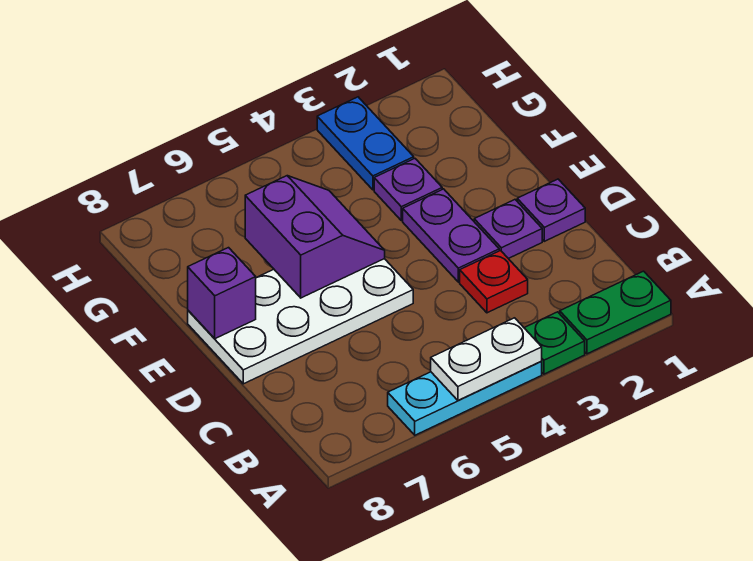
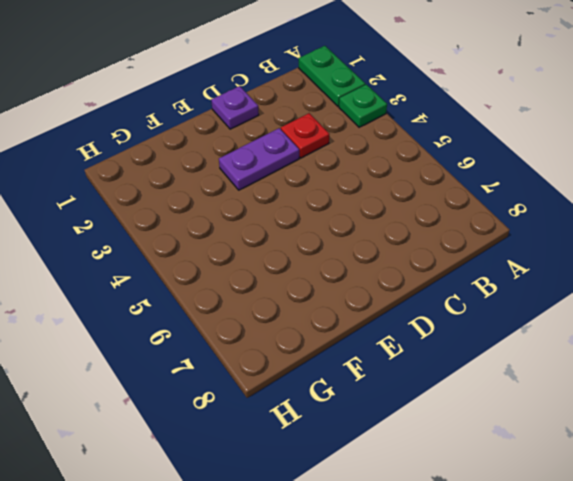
none -> cyan 1x3 plate [388,361,542,435]
none -> purple 1x1 plate [474,200,542,259]
none -> white 2x4 plate [188,259,413,384]

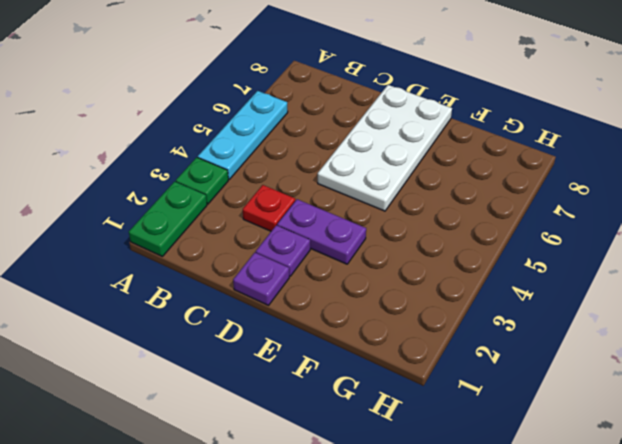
none -> purple 1x1 plate [374,159,442,221]
none -> blue 1x2 plate [317,97,414,190]
none -> white 1x2 plate [431,318,542,401]

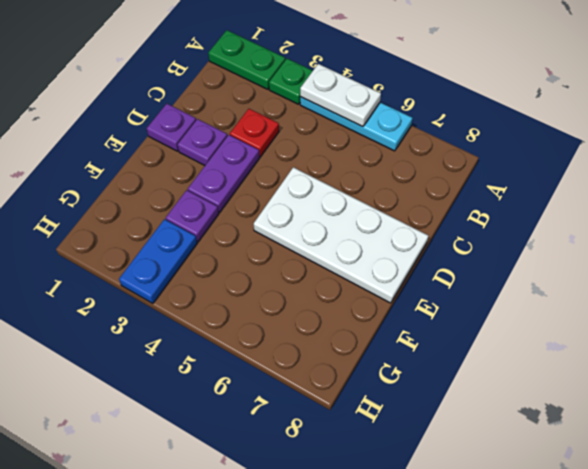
none -> purple 2x2 slope [245,176,385,298]
none -> purple 1x1 brick [188,248,256,339]

